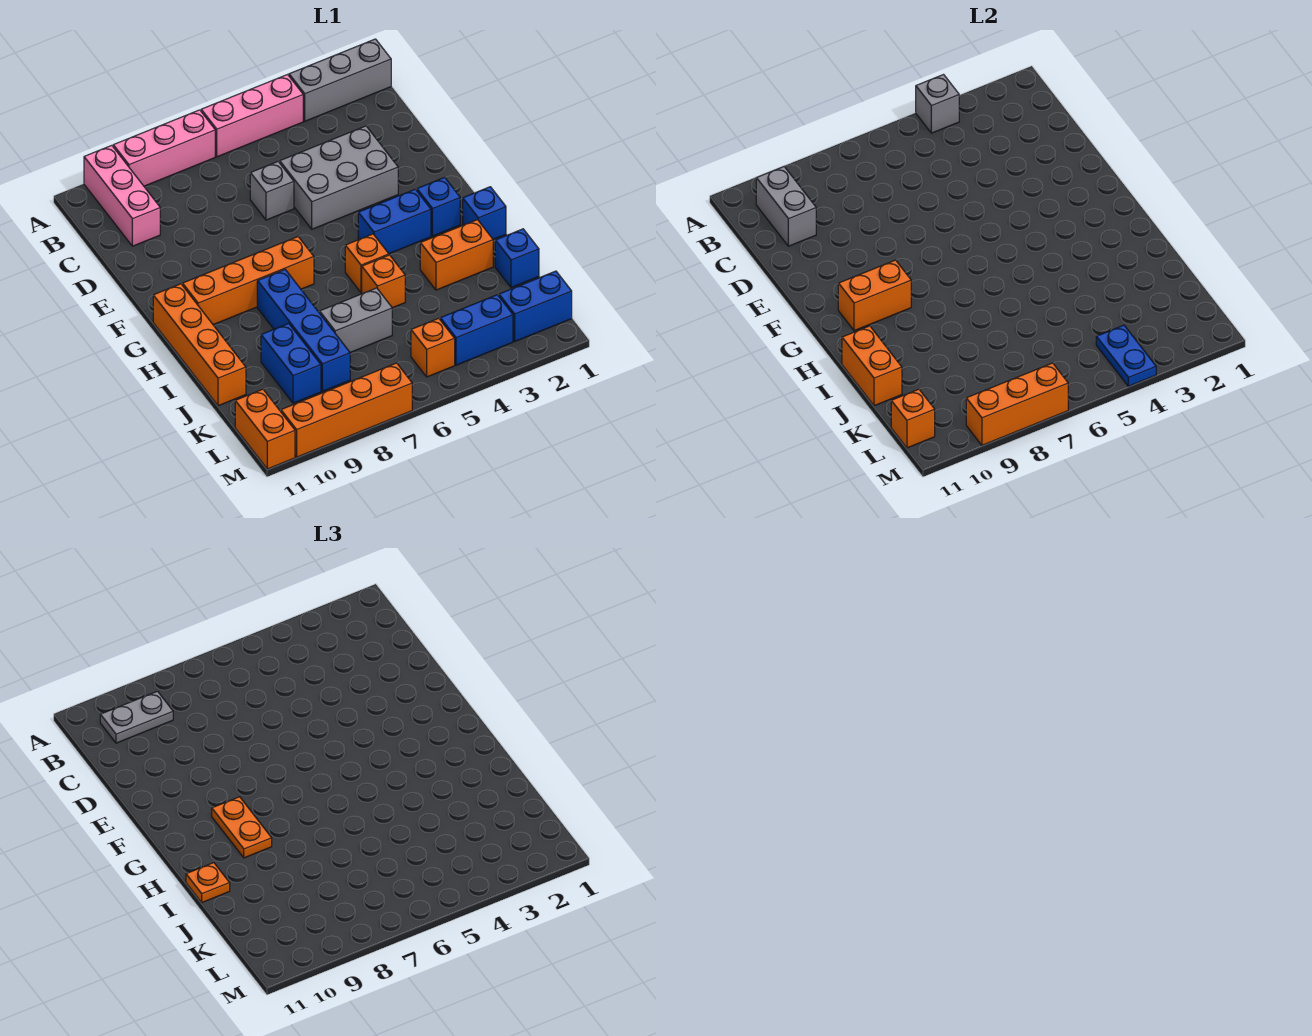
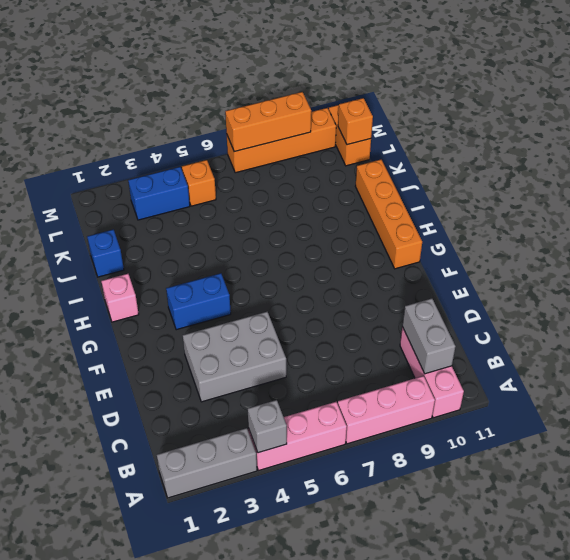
pink 1x1 brick [101,274,139,322] -> blue 1x1 brick [463,187,506,239]
none -> grey 1x1 brick [250,162,294,220]
none -> blue 1x1 brick [417,177,460,236]
none -> orange 1x4 brick [182,237,314,325]
none -> orange 1x1 brick [345,234,389,293]

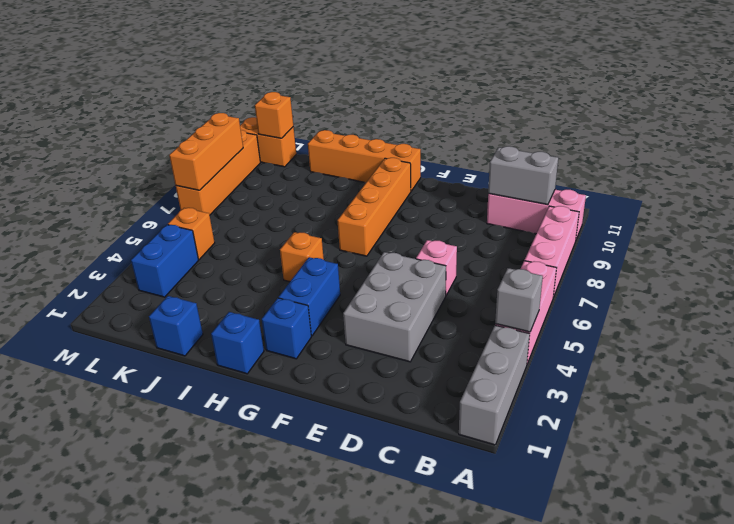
pink 1x1 brick [416,240,457,295] -> grey 1x1 brick [250,162,294,220]
none -> blue 1x4 brick [257,270,350,391]
none -> orange 1x2 brick [420,220,493,290]
none -> orange 1x1 brick [362,255,405,308]
none -> grey 1x2 brick [320,288,392,353]

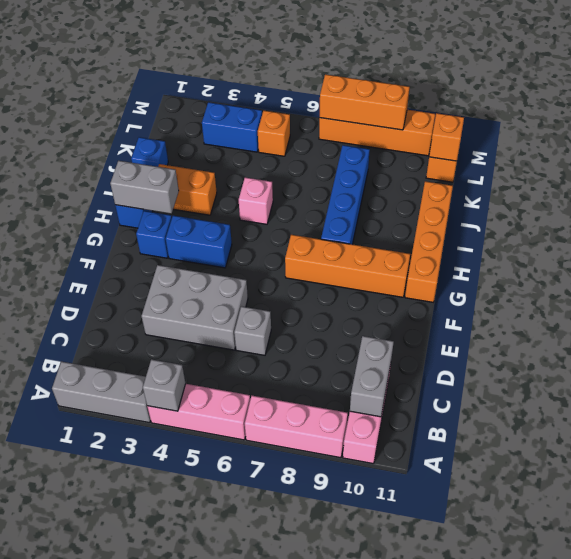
grey 1x2 brick [110,161,179,214] -> grey 1x2 brick moved to [320,288,392,353]
pink 1x1 brick [239,177,273,224] -> orange 1x1 brick [362,255,405,308]
none -> orange 1x1 brick [345,234,389,293]
none -> blue 1x2 brick [261,323,321,403]
none -> blue 1x2 brick [499,271,572,341]
none -> orange 1x2 brick [838,260,911,331]

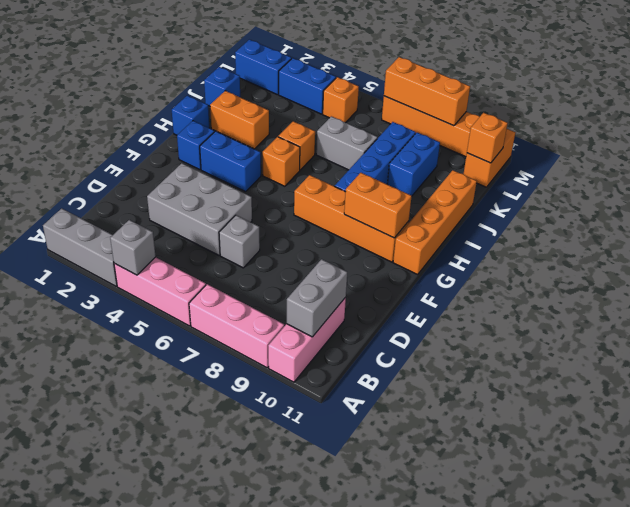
none -> orange 1x2 brick [842,326,902,406]
none -> blue 1x2 plate [1096,325,1156,386]
none -> grey 1x2 plate [100,691,173,743]
none -> orange 1x2 plate [212,797,272,858]

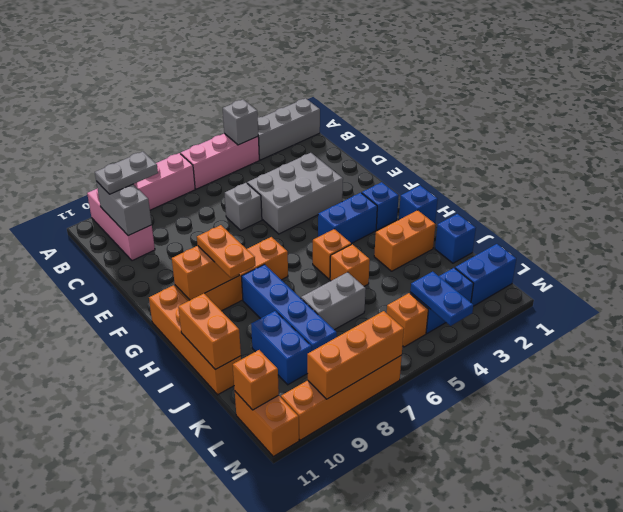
none -> orange 1x1 plate [186,863,230,903]

